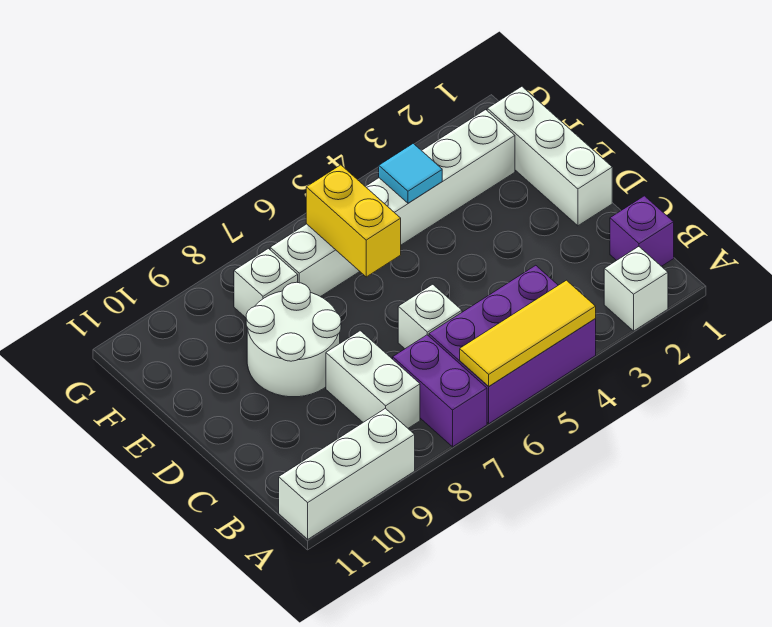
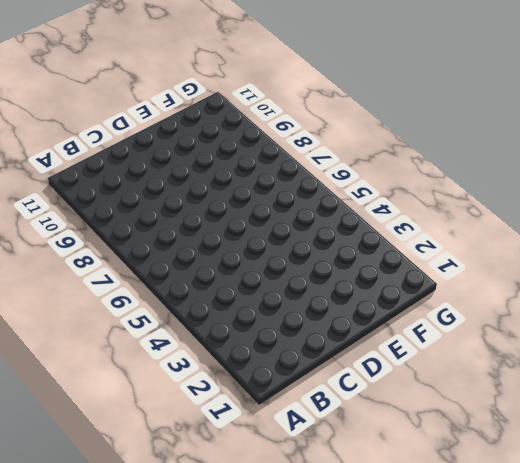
none -> white 1x1 brick [604,247,668,331]
none -> purple 2x3 brick [429,265,596,423]
none -> purple 1x2 brick [393,335,487,447]

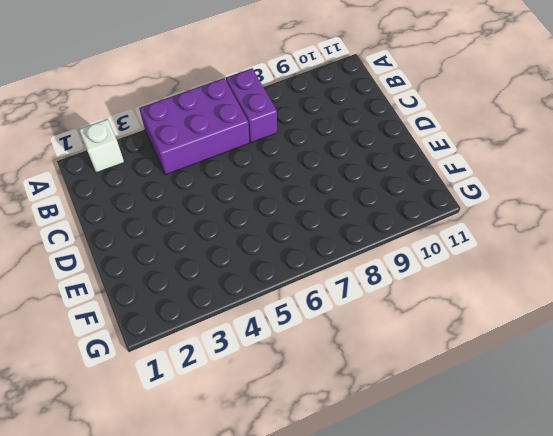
none -> white 1x3 brick [279,408,415,539]
none -> purple 1x1 brick [610,196,674,266]
none -> white 1x2 brick [326,331,420,428]

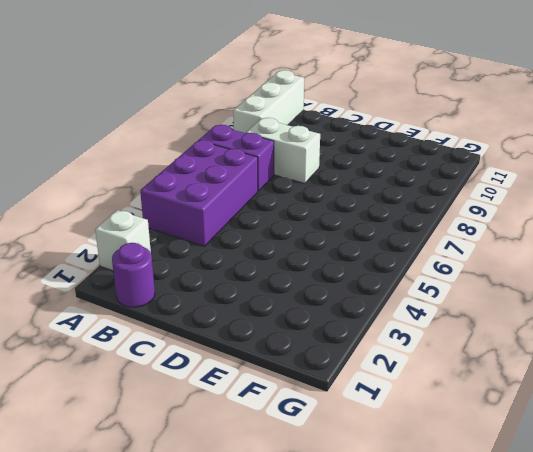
purple 1x1 round brick [112,243,155,307] -> purple 1x1 brick [610,196,674,266]
none -> white 1x1 brick [398,284,462,349]
none -> white 1x3 brick [487,87,612,226]
none -> white 2x2 round brick [246,282,341,397]

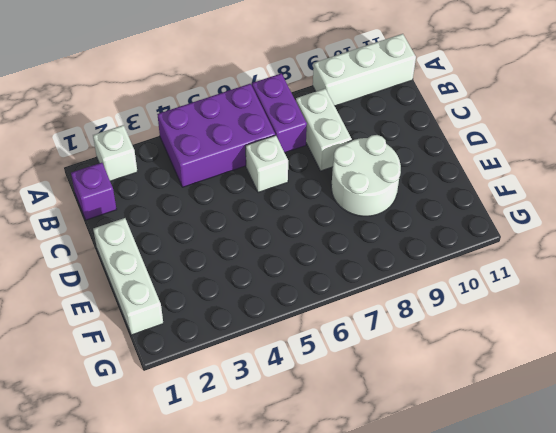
none -> white 1x6 brick [270,110,515,297]
none -> white 1x1 brick [234,249,298,318]
none -> yellow 1x3 tile [460,280,596,386]

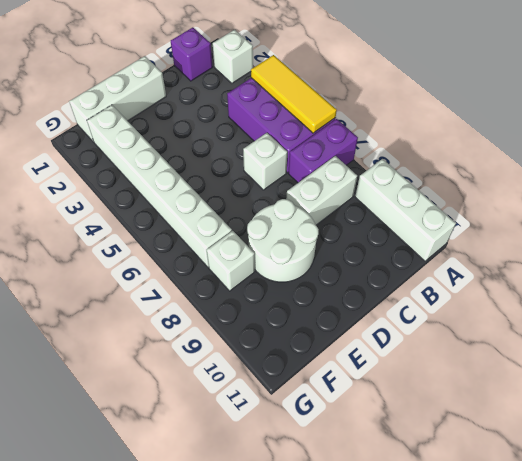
none -> yellow 1x2 brick [306,165,401,277]
none -> cyan 1x1 tile [379,144,442,203]

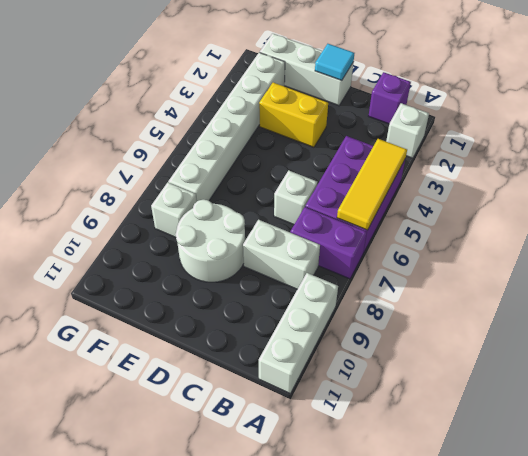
cyan 1x1 tile [315,44,355,81] -> cyan 1x1 tile moved to [379,144,442,203]
yellow 1x2 brick [259,83,328,147] -> yellow 1x2 brick moved to [306,165,401,277]

